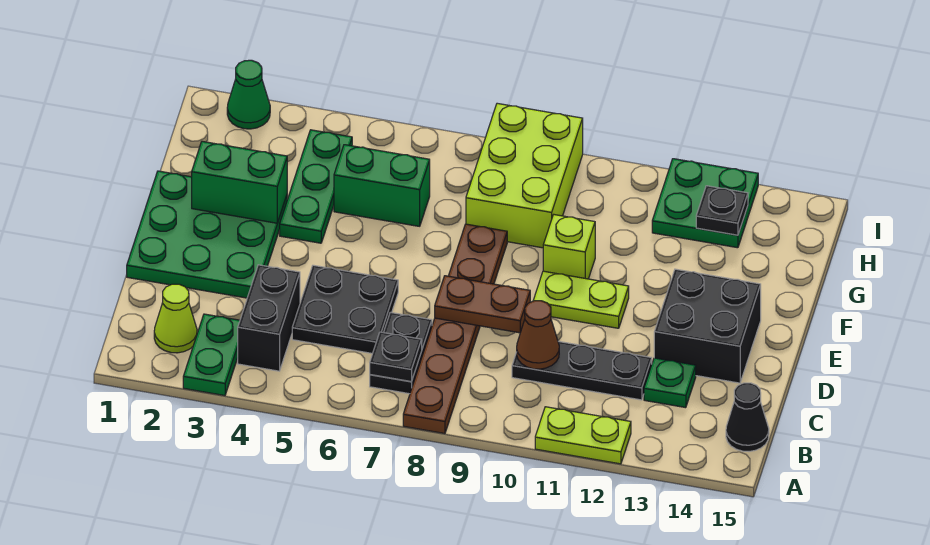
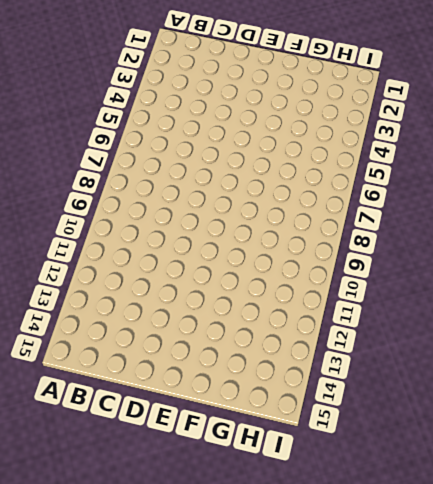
none -> green 1x2 plate [183,314,240,396]
none -> brown 1x6 plate [403,224,507,434]
none -> lime 1x2 plate [535,407,631,464]

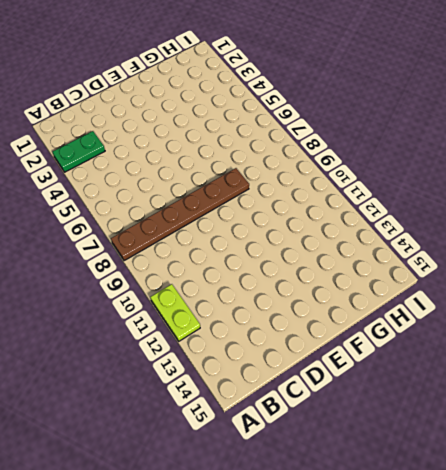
none -> lime 1x1 cone [154,284,197,353]
none -> black 1x2 brick [238,265,300,371]
none -> black 1x2 plate [370,312,432,394]

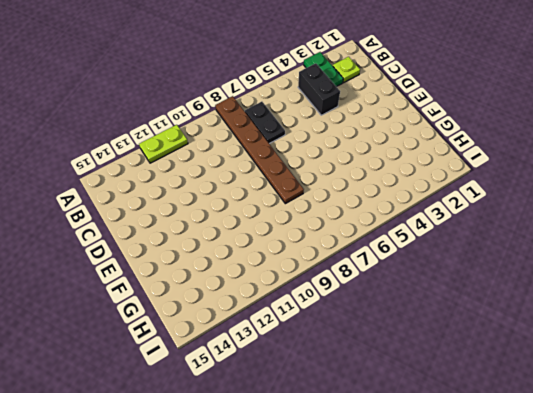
lime 1x1 plate [333,57,360,83] -> lime 1x1 cone [154,284,197,353]
none -> black 1x1 cone [726,383,769,451]
none -> black 2x2 plate [292,265,398,353]
none -> black 1x3 plate [512,341,652,400]

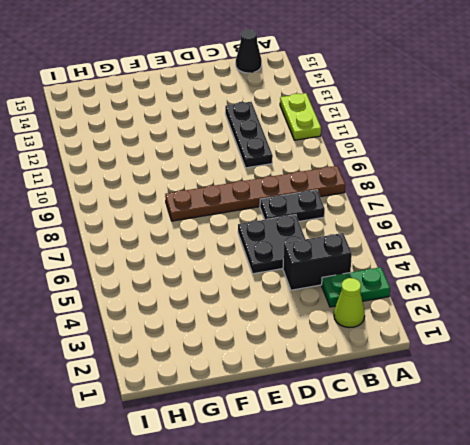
none -> green 1x1 plate [644,358,696,408]
none -> green 3x3 plate [127,171,287,298]
none -> black 2x2 brick [654,269,761,383]

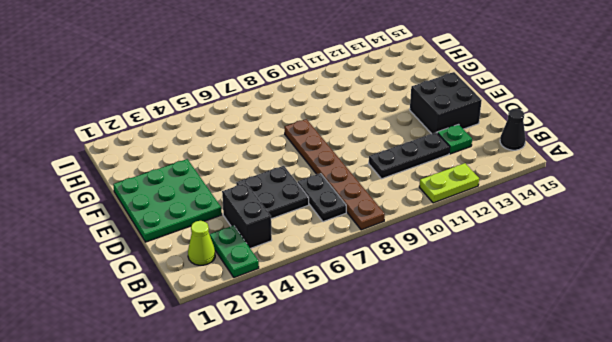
none -> lime 1x2 plate [533,271,629,328]
none -> green 1x3 plate [280,130,352,243]
none -> lime 1x1 brick [543,215,595,279]

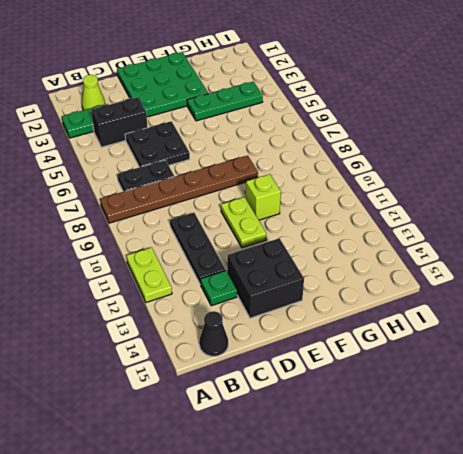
none -> green 1x2 brick [334,145,430,226]
none -> lime 2x3 brick [466,103,583,248]
none -> green 2x2 plate [652,159,758,248]

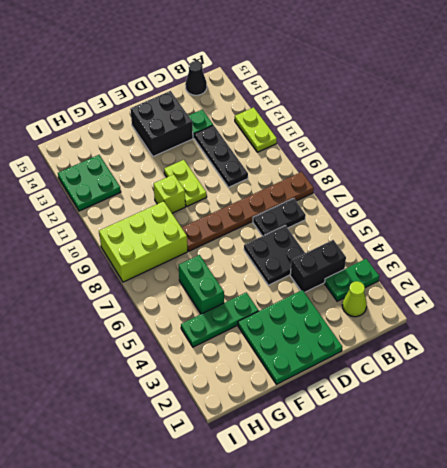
none -> green 1x1 cone [227,60,270,129]
none -> black 1x1 plate [370,332,422,382]
none -> brown 1x1 cone [517,301,559,369]

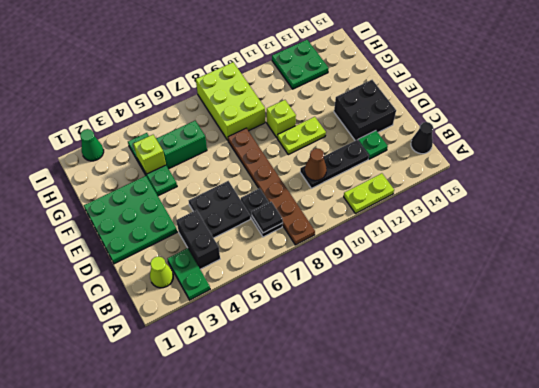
lime 1x1 brick [134,135,166,174] -> none
none -> brown 1x2 plate [435,276,530,333]
none -> green 1x2 brick [192,141,287,223]
none -> black 1x1 plate [696,186,748,235]

